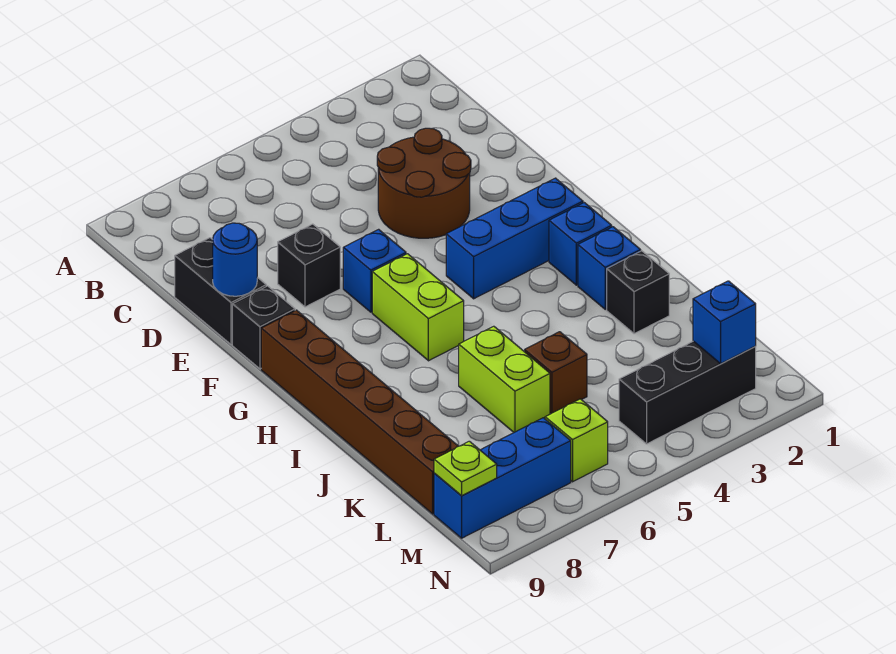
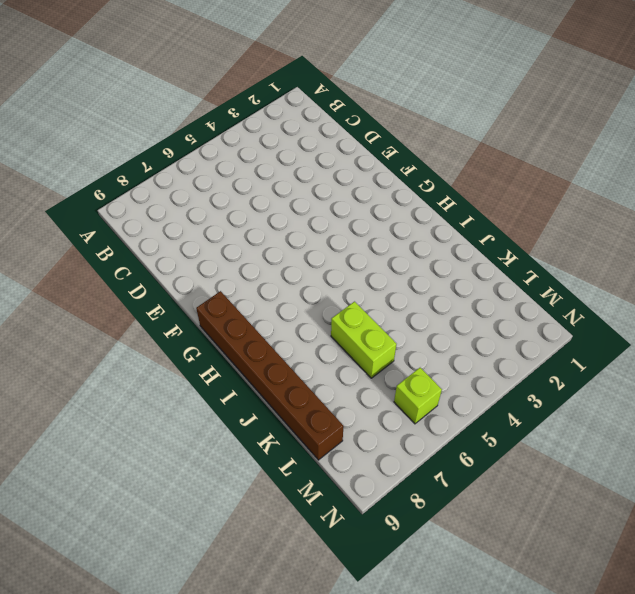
none -> brown 2x2 round brick [377,128,471,238]
none -> black 1x2 brick [175,238,266,345]
none -> black 1x1 brick [278,224,340,307]

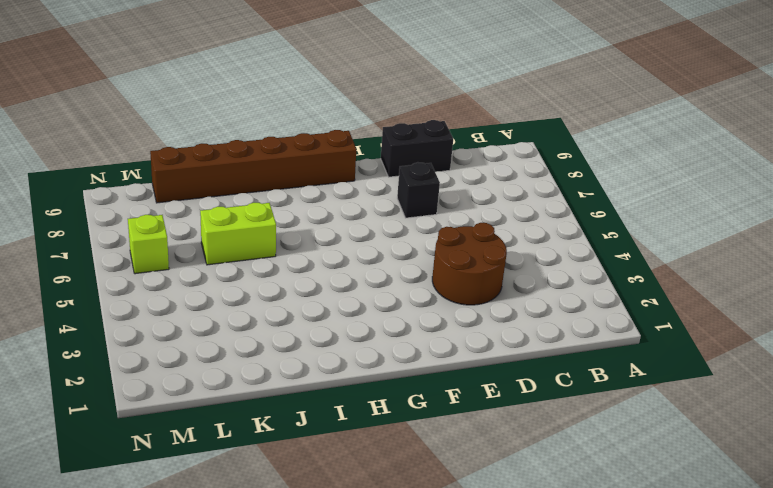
none -> blue 1x1 brick [343,229,406,312]
none -> black 1x1 brick [232,286,295,369]
none -> blue 1x3 brick [446,178,583,299]

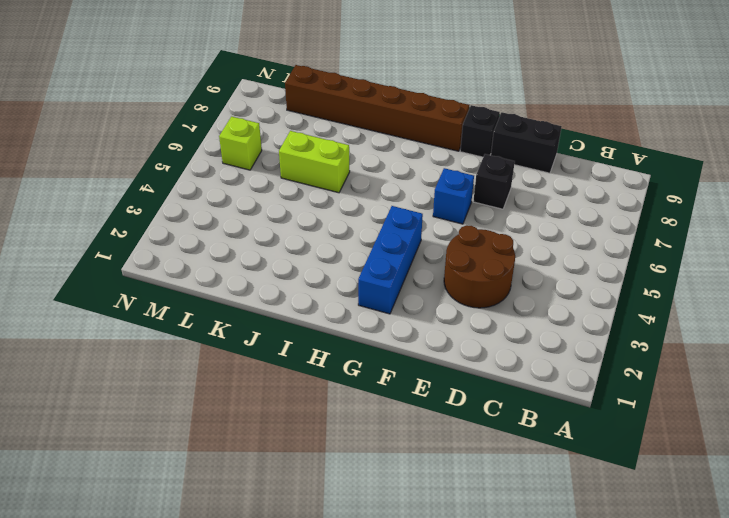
none -> lime 1x2 brick [372,254,464,361]
none -> blue 1x1 brick [549,203,612,285]
none -> blue 1x1 brick [578,227,641,309]

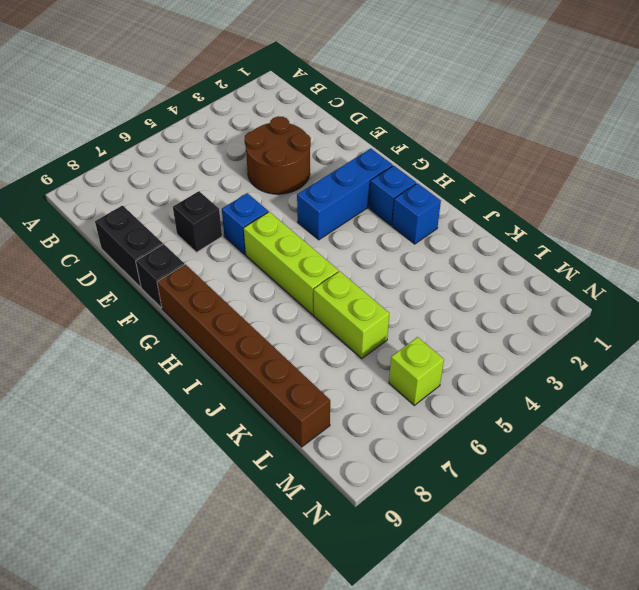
lime 1x3 brick [243,212,339,315] -> lime 1x2 brick [372,254,464,361]
none -> black 1x1 brick [607,251,669,334]
none -> brown 1x1 brick [525,332,587,413]
none -> black 1x3 brick [619,341,756,444]

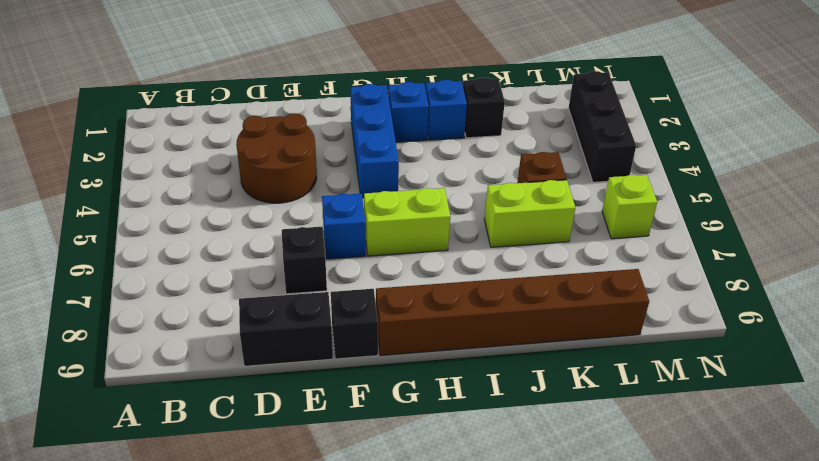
none -> blue 1x3 brick [434,418,571,538]
none -> blue 1x1 round brick [213,223,257,296]
none -> blue 1x1 brick [693,281,756,364]

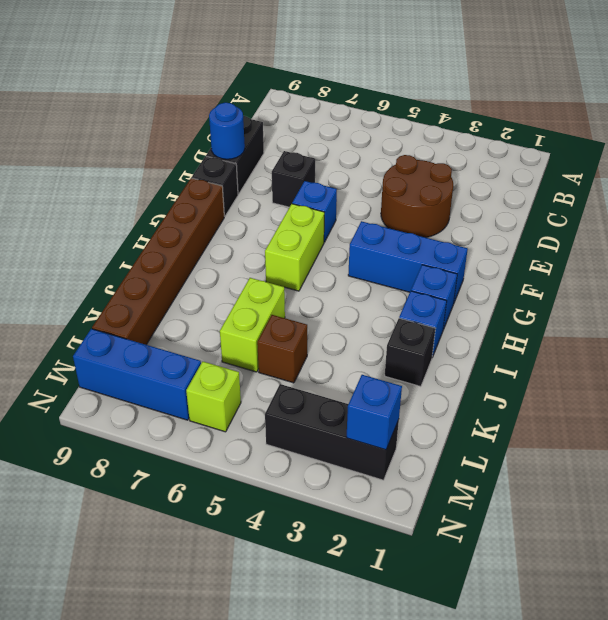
none -> lime 1x1 plate [434,441,497,496]

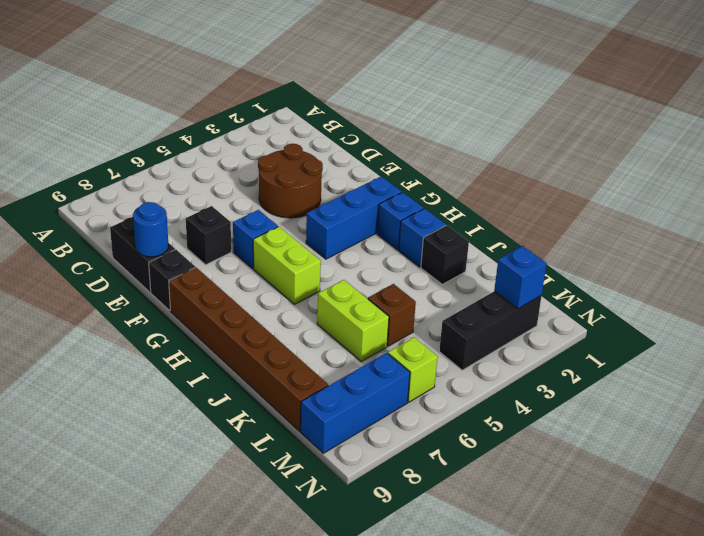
none -> lime 1x1 plate [434,441,497,496]

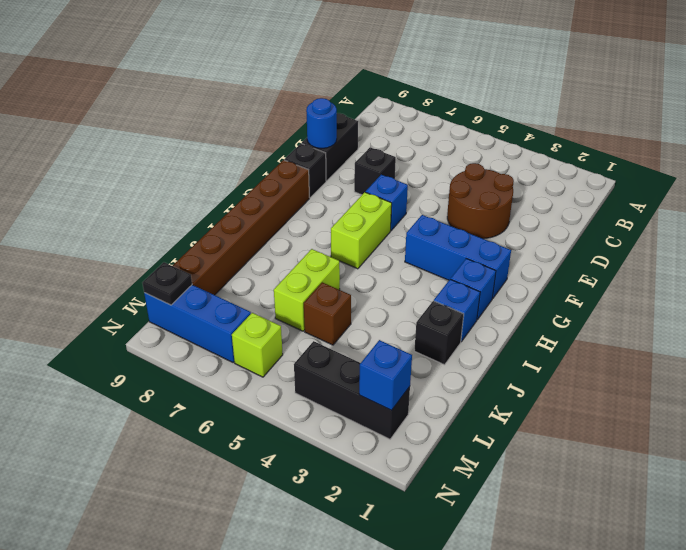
black 1x1 plate [143,262,192,305] -> lime 1x1 plate [434,441,497,496]

